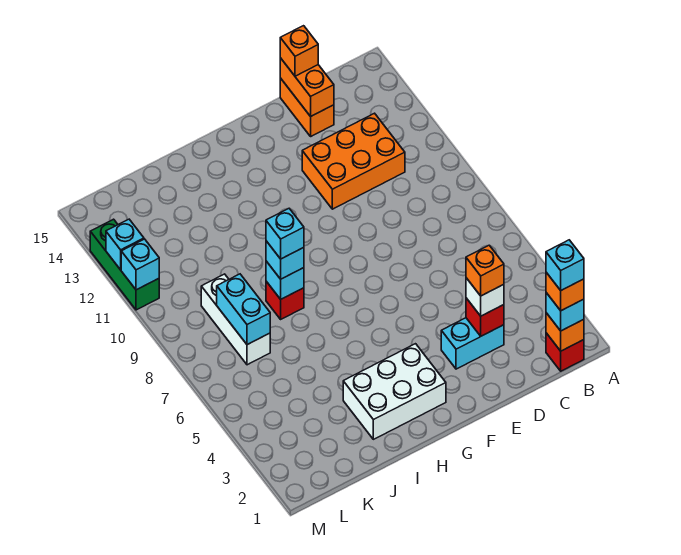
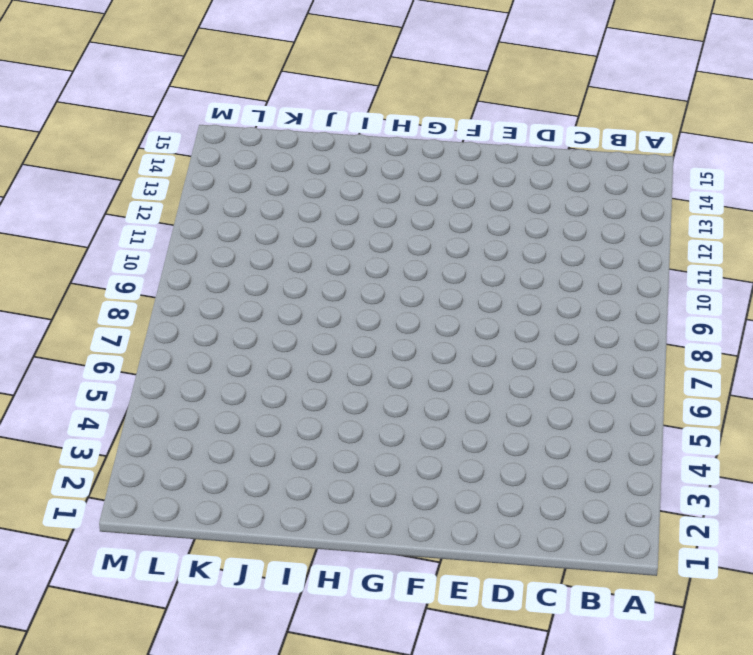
none -> red 1x1 brick [546,333,584,371]
none -> orange 2x3 brick [302,113,405,209]
none -> cyan 1x2 brick [441,318,504,369]

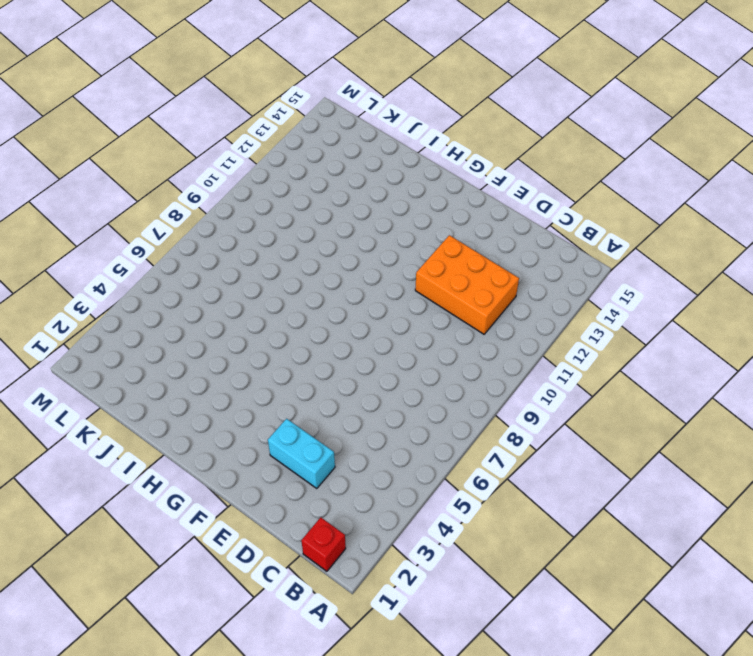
none -> orange 1x2 brick [280,78,334,136]
none -> white 2x3 brick [343,344,446,439]
none -> red 1x1 brick [266,281,304,319]

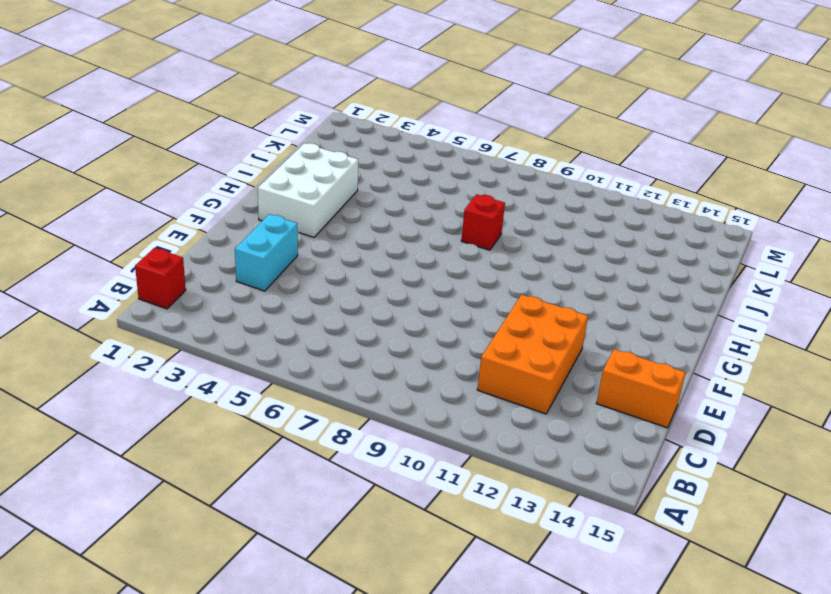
none -> white 1x3 brick [201,274,270,365]
none -> green 1x3 brick [90,219,159,310]
none -> orange 1x1 brick [546,313,584,351]

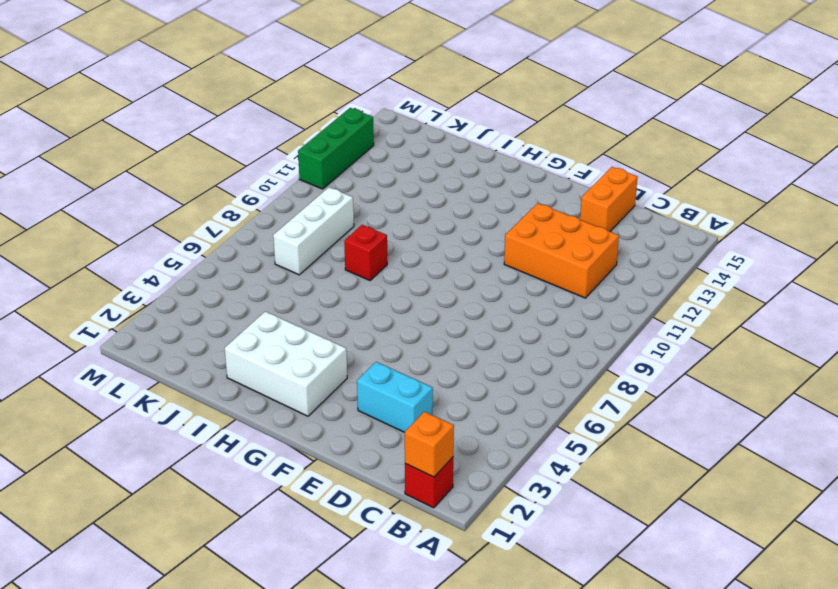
none -> red 1x1 brick [466,298,504,336]
none -> orange 1x2 brick [280,58,334,116]
none -> cyan 1x1 brick [266,261,304,299]

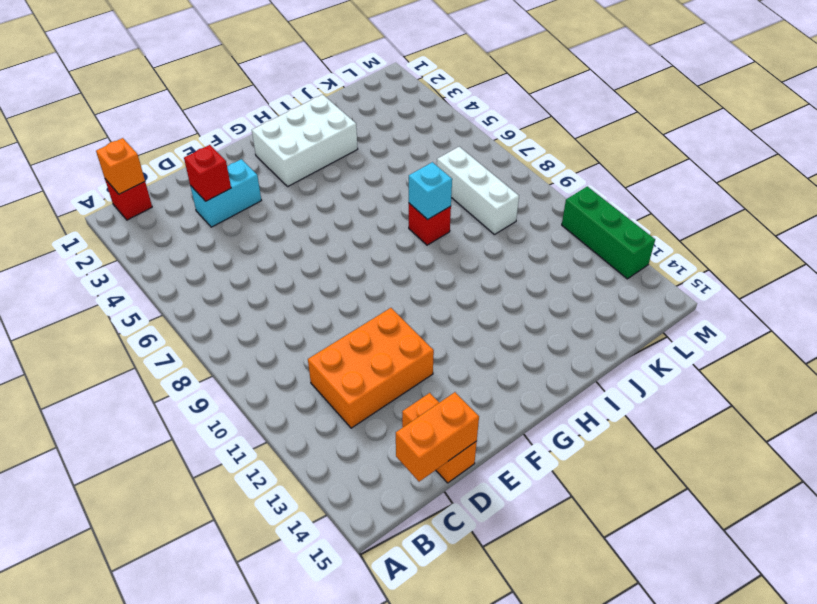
orange 1x2 brick [396,392,479,482] -> orange 1x2 brick turned to [280,58,334,116]
none -> cyan 1x2 brick [217,274,270,345]
none -> cyan 1x1 brick [121,239,159,290]
none -> cyan 1x1 brick [106,219,144,270]

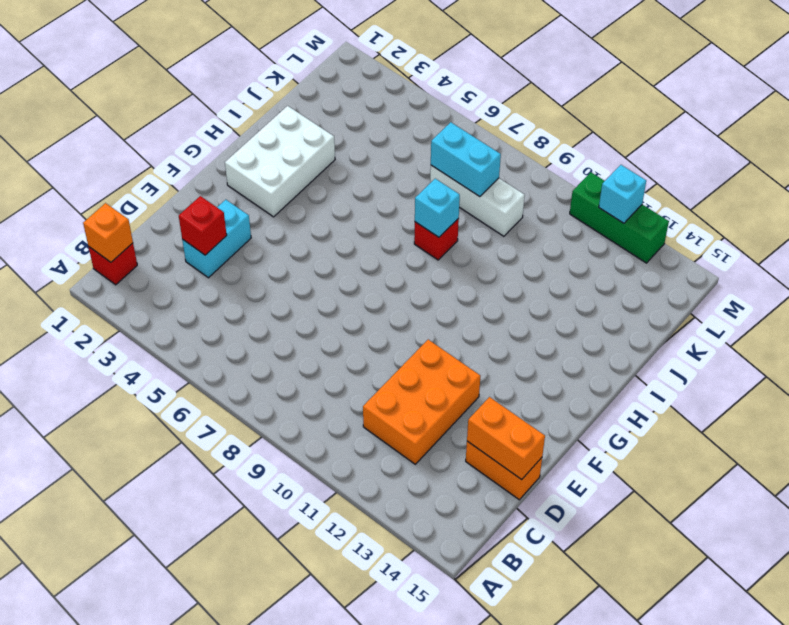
none -> cyan 1x1 brick [121,239,159,290]
none -> cyan 1x1 brick [546,293,584,331]
none -> white 1x1 brick [466,278,504,316]

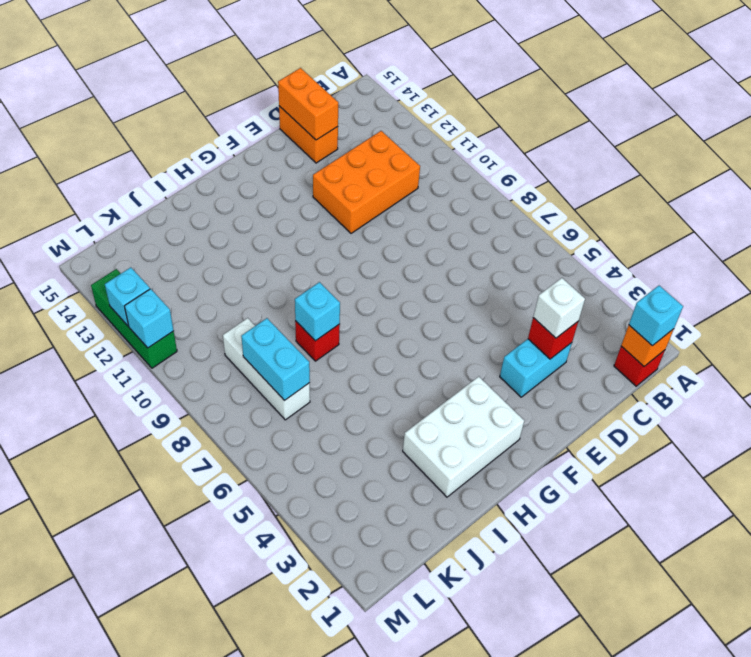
none -> orange 1x1 brick [280,26,318,76]
none -> cyan 1x1 brick [266,241,304,279]
none -> orange 1x1 brick [546,272,584,311]

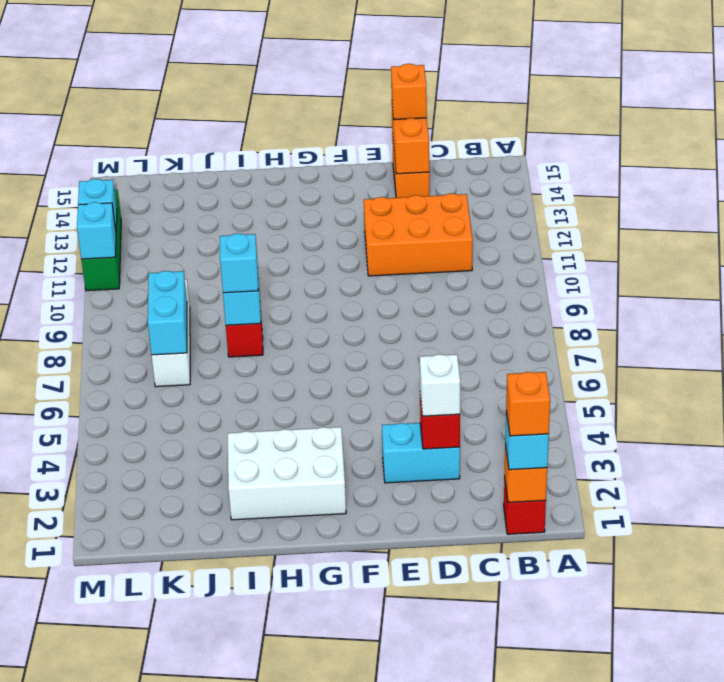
none -> orange 1x1 brick [466,245,504,296]
none -> cyan 1x1 brick [266,209,304,259]
none -> cyan 1x1 brick [546,240,584,290]

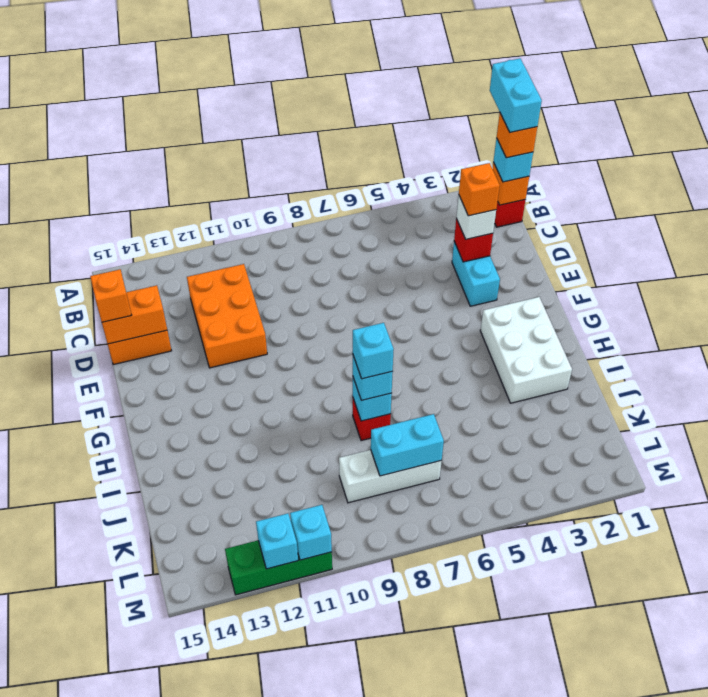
cyan 1x2 brick [490,59,542,132] -> cyan 1x1 brick [546,240,584,290]

